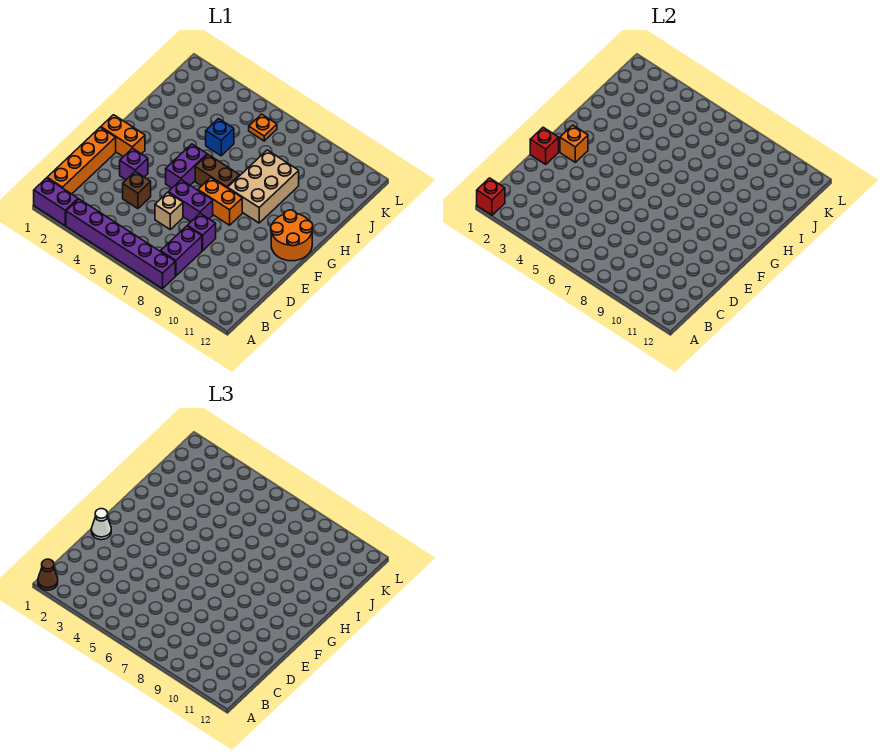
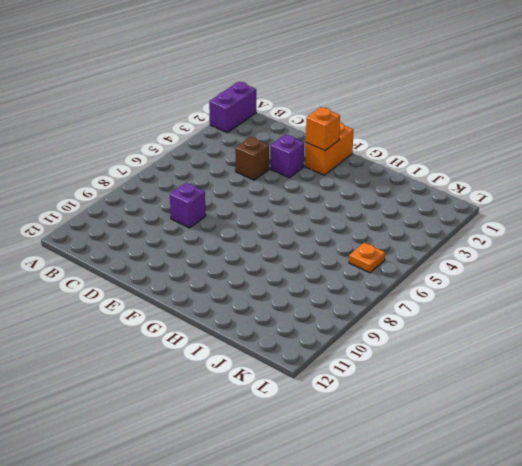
none -> purple 1x6 brick [66,199,175,289]
none -> orange 1x4 brick [47,127,116,194]
none -> purple 1x2 brick [161,226,202,276]

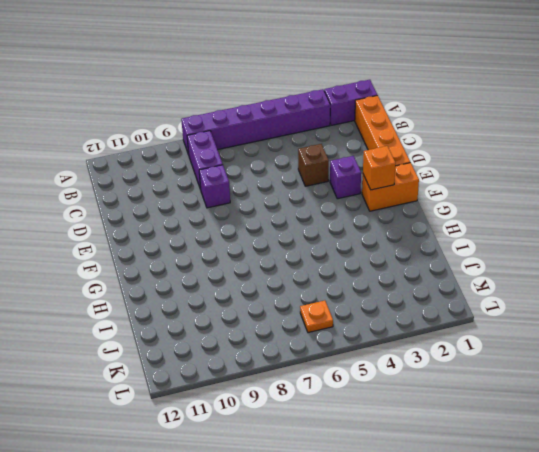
none -> tan 1x1 brick [155,192,183,229]
none -> purple 1x2 brick [168,180,213,222]
none -> purple 1x2 brick [166,144,207,188]

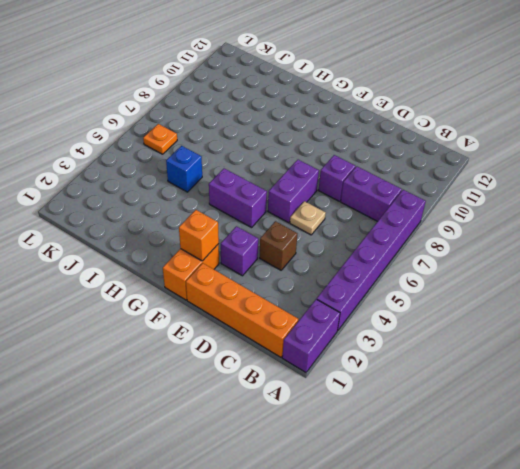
tan 1x1 plate [290,201,326,235] -> tan 1x1 brick [155,192,183,229]
none -> orange 1x2 brick [198,178,242,225]
none -> orange 2x2 round brick [271,210,313,261]
none -> brown 1x2 brick [195,155,240,188]

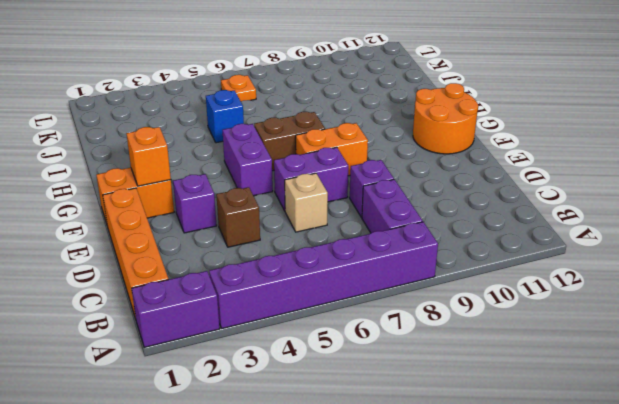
none -> tan 2x3 brick [228,150,299,223]
none -> red 1x1 brick [477,178,505,215]
none -> red 1x1 brick [530,127,559,164]

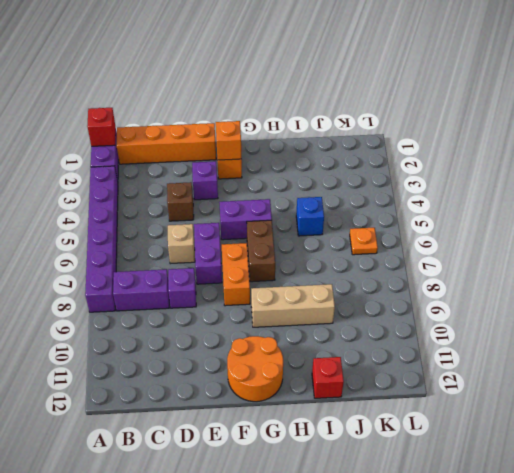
tan 1x3 brick [251,284,335,327] -> tan 2x3 brick [228,150,299,223]
red 1x1 brick [312,357,344,398] -> red 1x1 brick moved to [530,127,559,164]
none -> brown 1x1 cone [38,559,58,590]
none -> white 1x1 cone [91,509,111,540]

